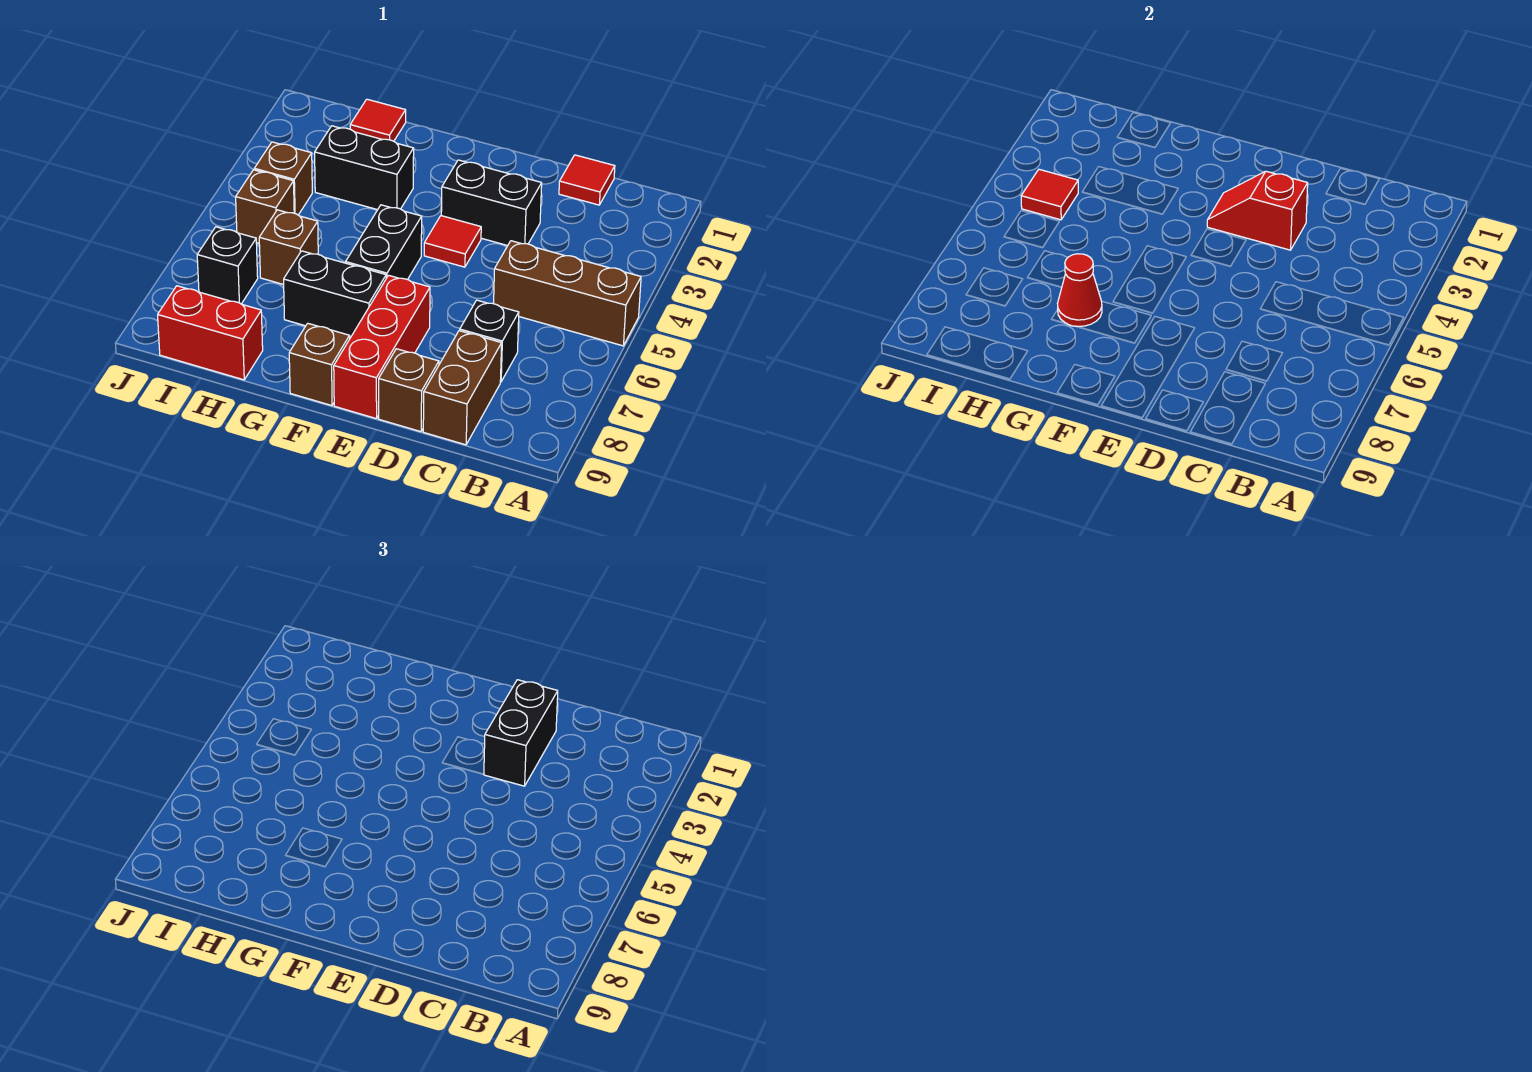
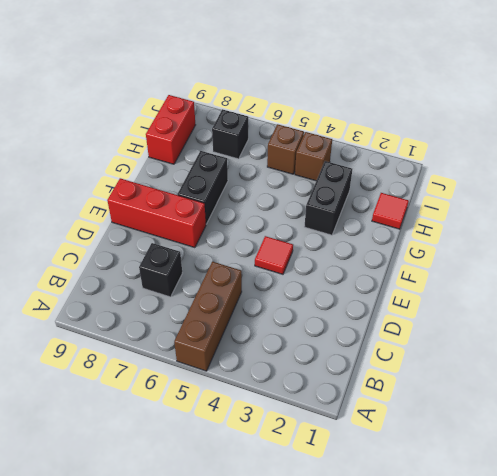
none -> red 1x1 tile [559,155,615,205]
none -> brown 1x2 brick [423,331,502,445]
none -> black 1x2 brick [441,160,542,246]

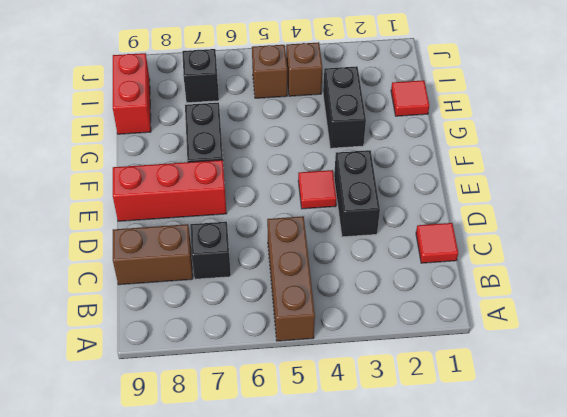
none -> brown 1x1 brick [379,349,439,432]
none -> black 1x2 brick [346,205,422,280]
none -> brown 1x1 brick [289,323,350,406]

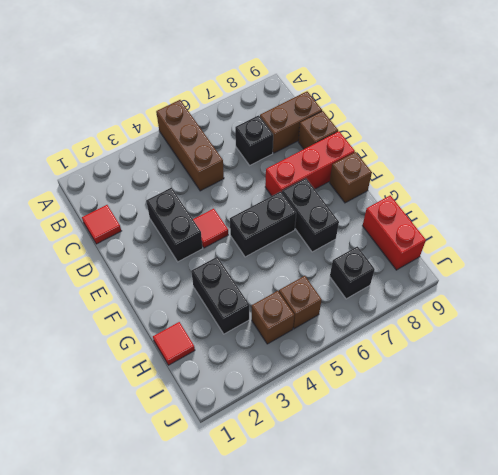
none -> brown 1x1 brick [259,210,318,285]
none -> red 1x2 slope [1207,171,1308,250]
none -> red 1x1 cone [1058,254,1102,326]

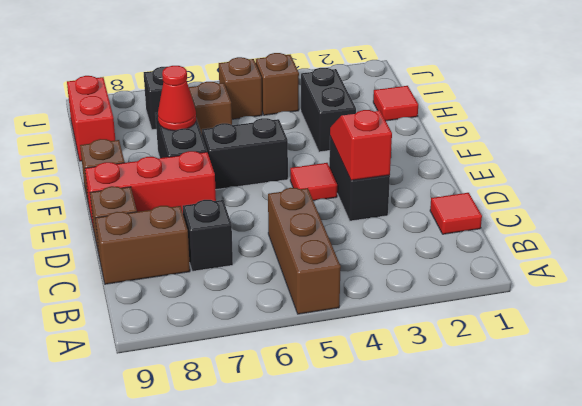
none -> red 1x1 tile [1021,169,1078,220]
none -> black 1x2 brick [484,680,558,786]

